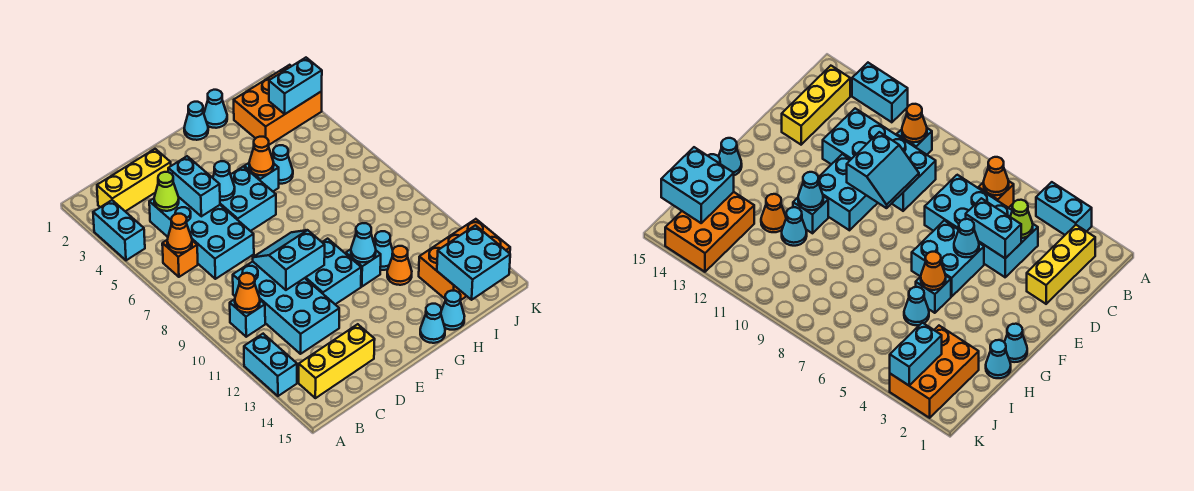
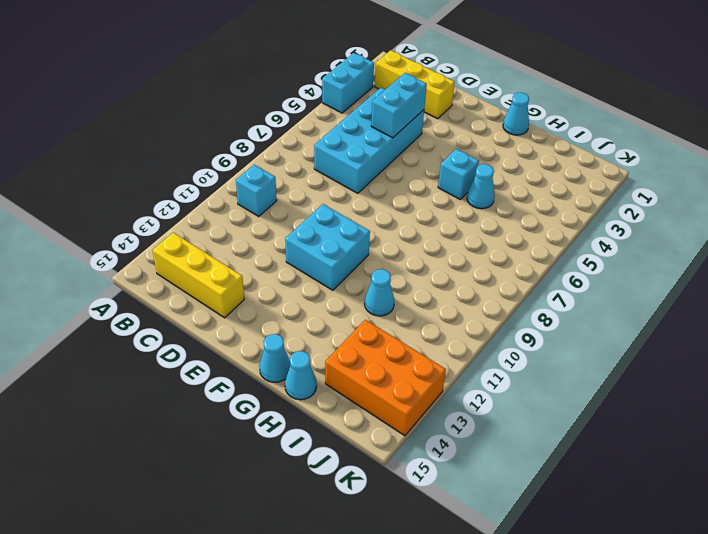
none -> cyan 1x2 brick [244,334,297,396]
none -> orange 1x1 brick [162,240,198,277]
none -> cyan 2x4 brick [233,262,339,354]
none -> cyan 2x2 brick [220,167,276,231]

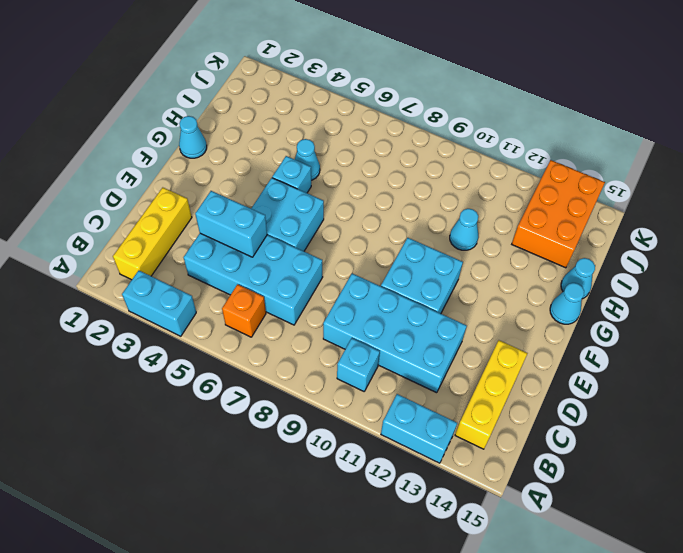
none -> cyan 1x1 brick [346,249,381,287]
none -> cyan 1x1 cone [204,90,227,128]
none -> orange 1x1 cone [387,246,412,285]
none -> orange 2x3 brick [234,65,322,145]

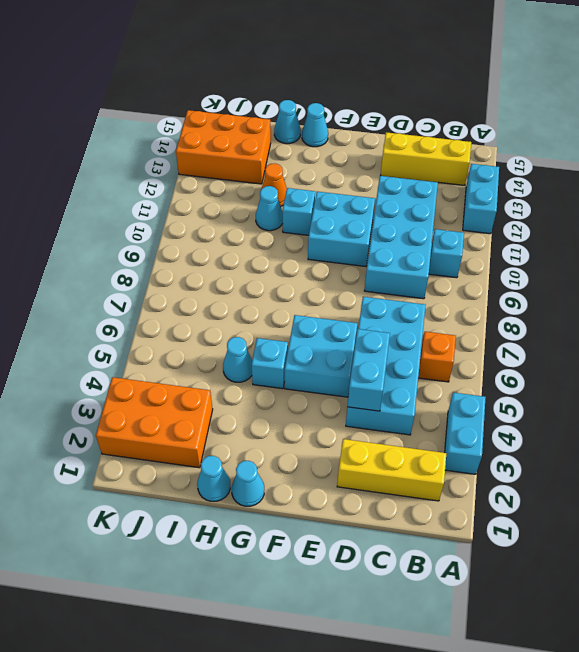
none -> orange 1x1 cone [167,214,192,253]
none -> orange 1x1 cone [235,273,260,313]
none -> lime 1x1 cone [154,172,179,211]
none -> cyan 2x2 slope [253,230,325,290]

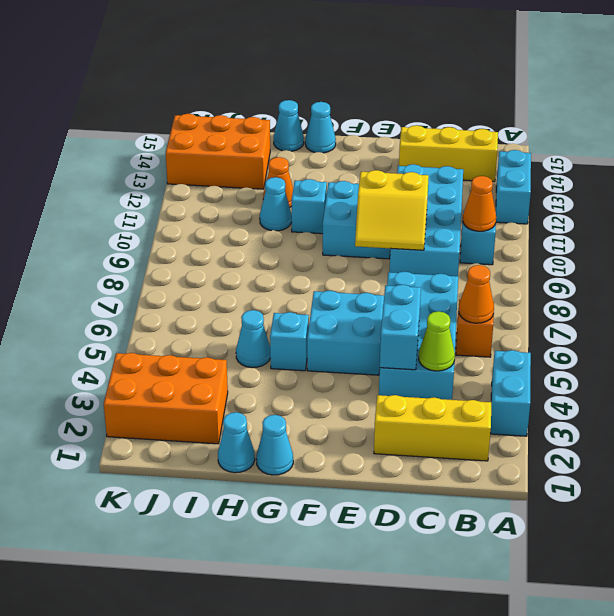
yellow 2x2 slope [355,170,429,250] -> cyan 2x2 slope [253,230,325,290]
none -> cyan 1x1 cone [213,161,235,200]
none -> orange 1x1 cone [249,137,274,175]
none -> cyan 1x1 cone [351,223,376,262]
none -> cyan 2x2 brick [437,225,510,300]

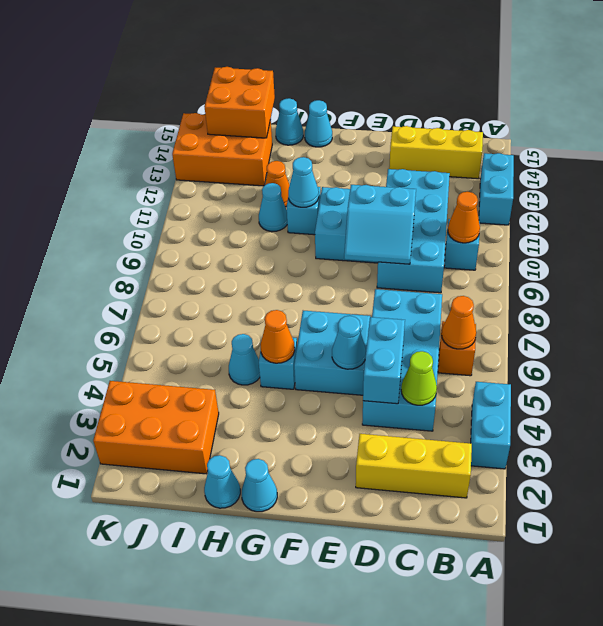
orange 2x2 brick [205,67,275,138] -> cyan 2x2 brick [437,225,510,300]
none -> cyan 1x2 brick [269,58,322,114]

